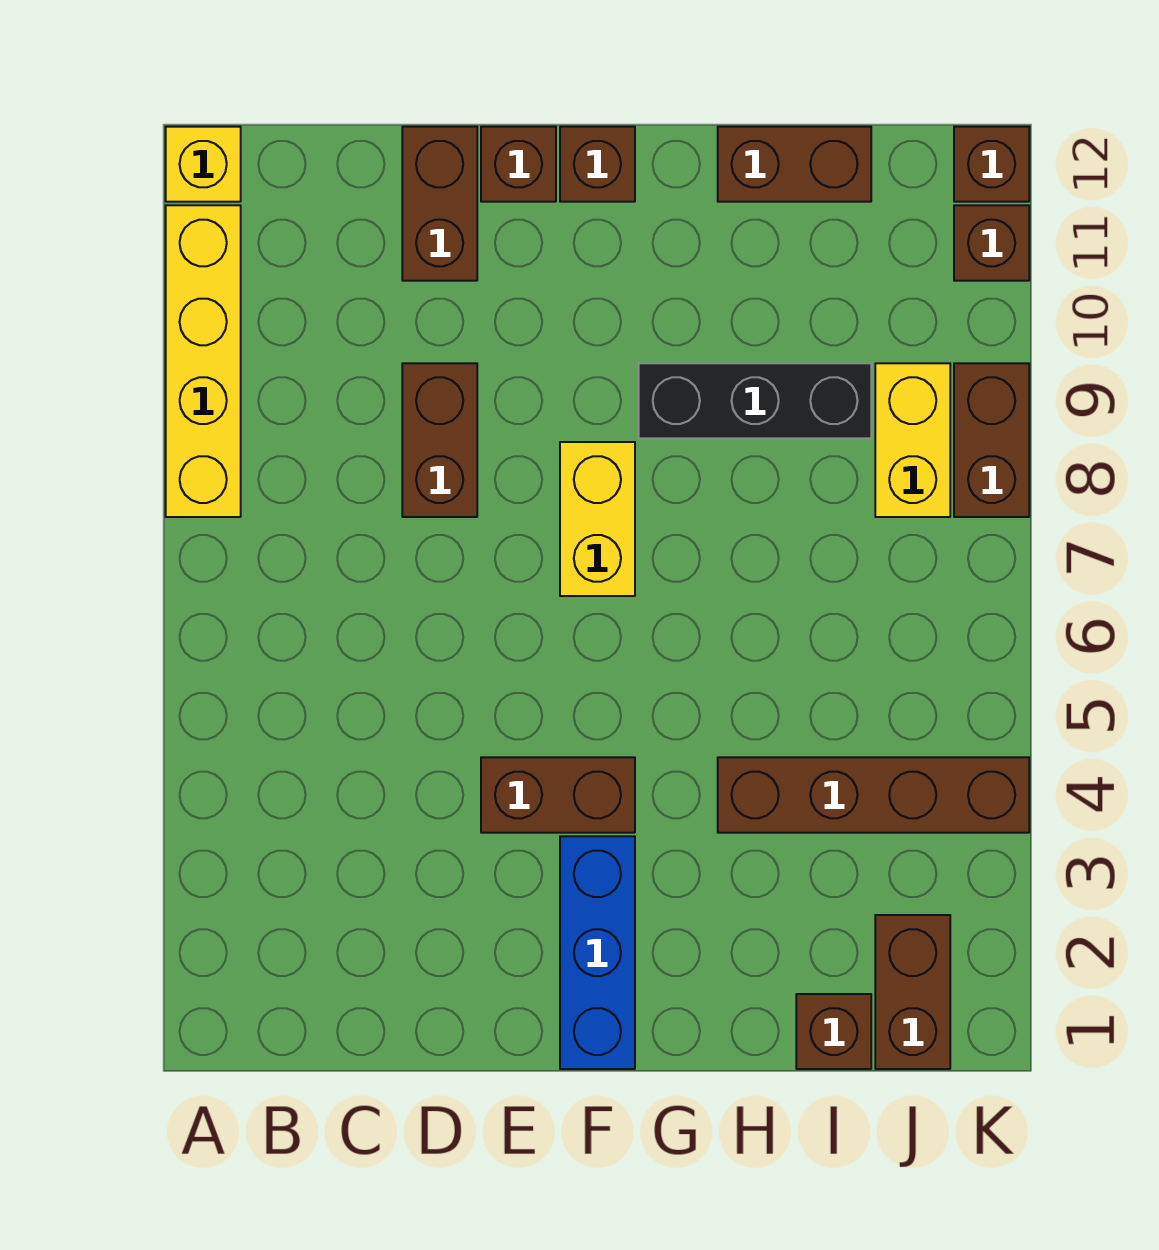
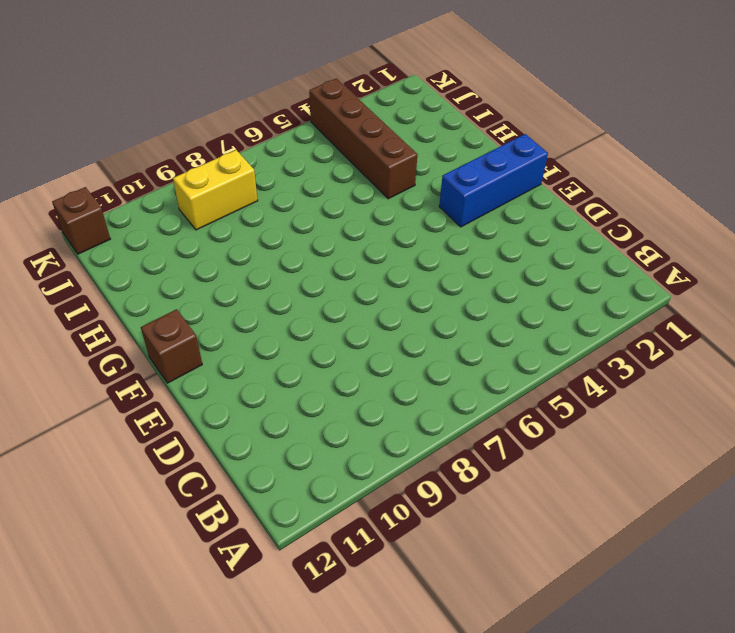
none -> yellow 1x4 brick [166,205,241,517]
none -> yellow 1x1 brick [166,127,241,202]
none -> brown 1x2 brick [402,363,477,517]

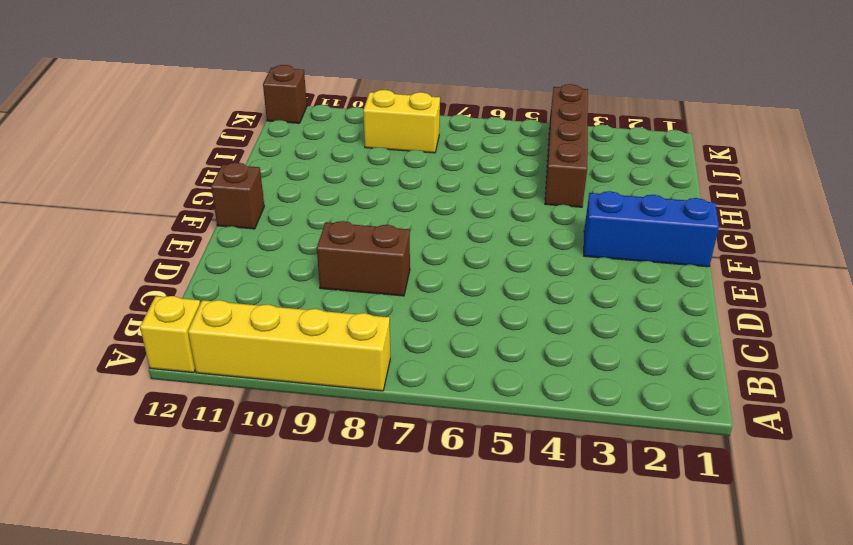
none -> brown 1x2 brick [402,127,477,281]
none -> brown 1x2 brick [481,757,635,833]
none -> brown 1x1 brick [481,127,556,202]

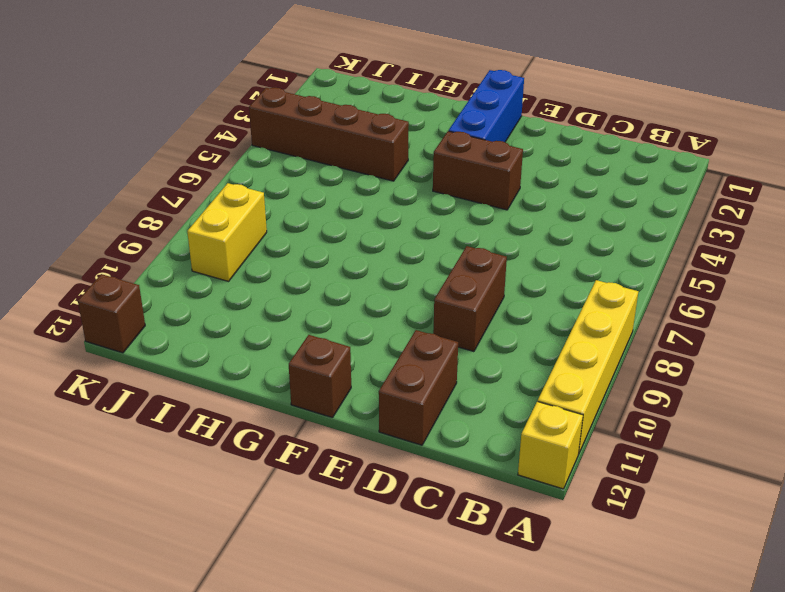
none -> brown 1x1 brick [481,127,556,202]
none -> yellow 1x2 brick [560,442,635,596]
none -> black 1x3 brick [639,363,871,438]

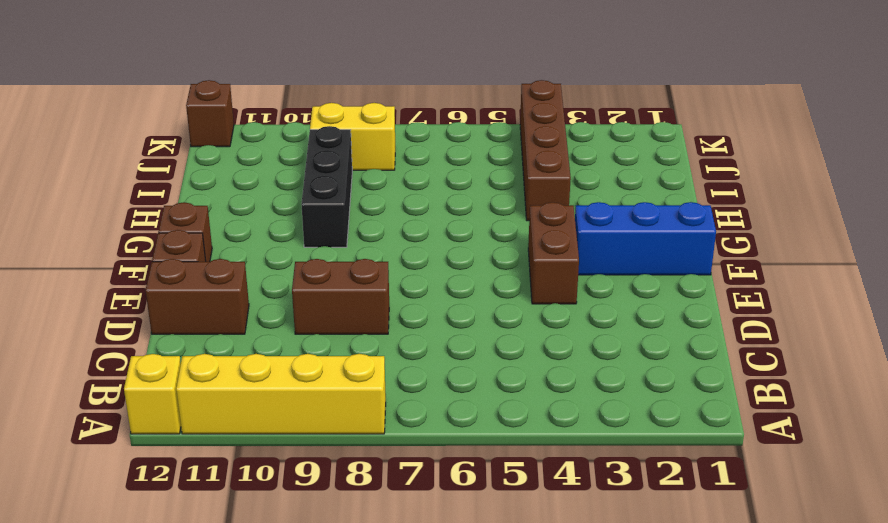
none -> yellow 1x2 brick [560,442,635,596]
none -> brown 1x2 brick [718,127,871,202]
none -> brown 1x1 brick [796,994,871,1069]

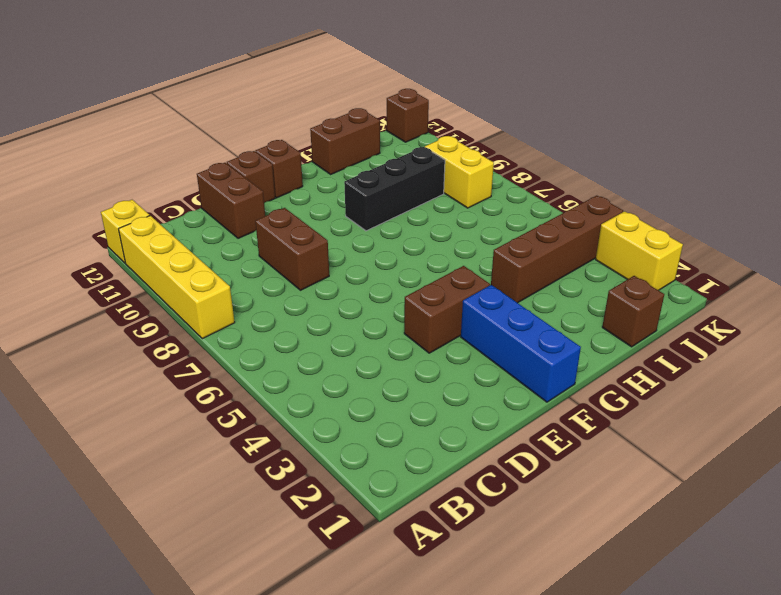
yellow 1x2 brick [596,211,683,290] -> yellow 1x2 brick moved to [560,442,635,596]
none -> brown 1x2 brick [875,915,950,1069]
none -> brown 1x2 brick [954,363,1029,517]
none -> brown 1x1 brick [954,205,1029,281]

